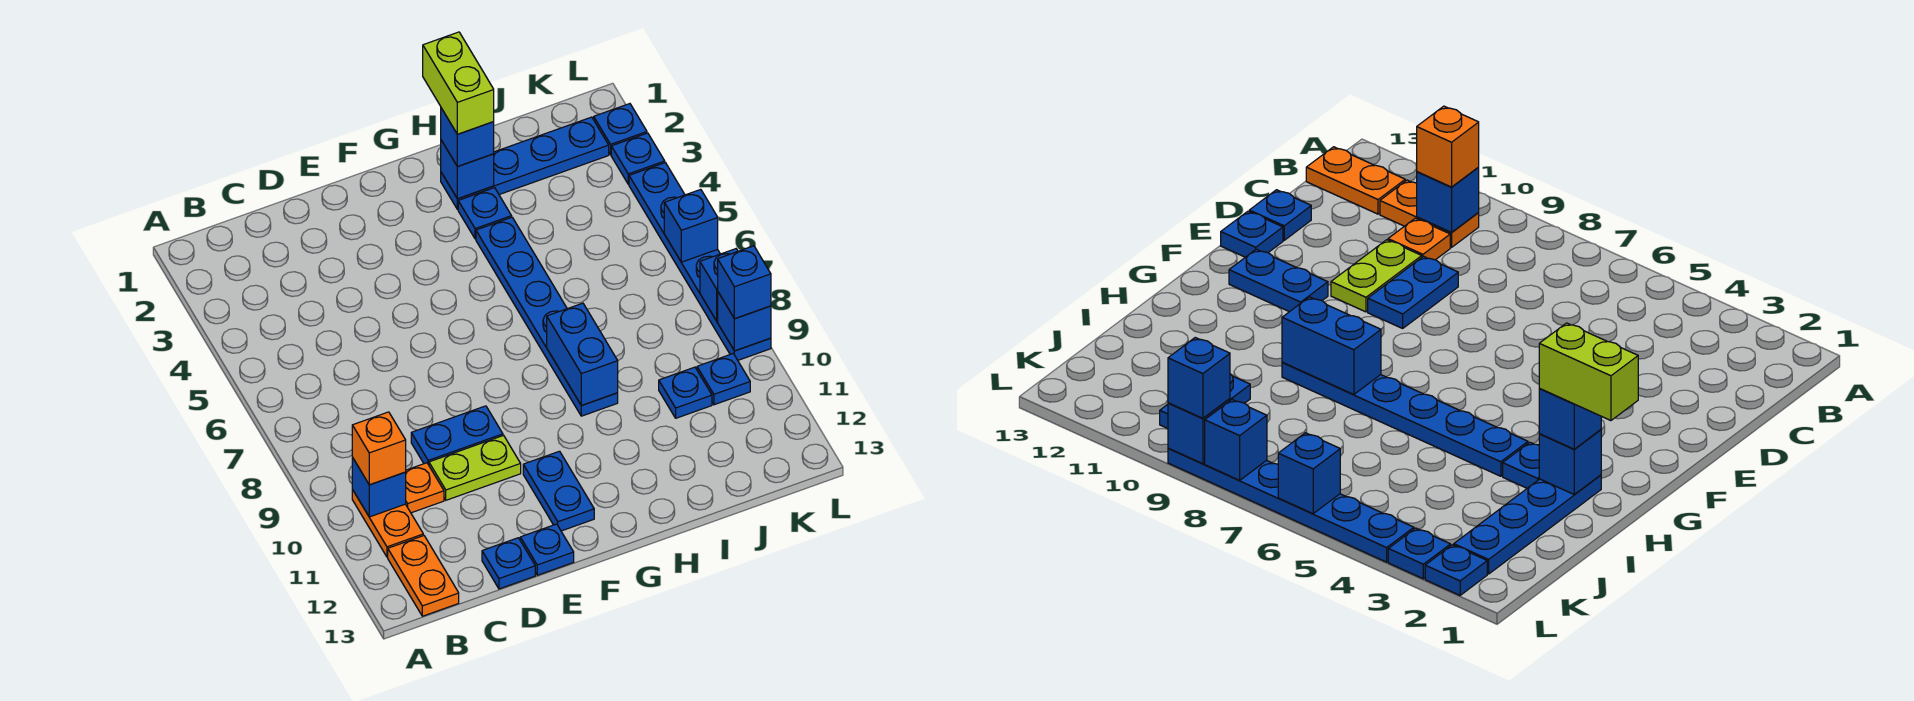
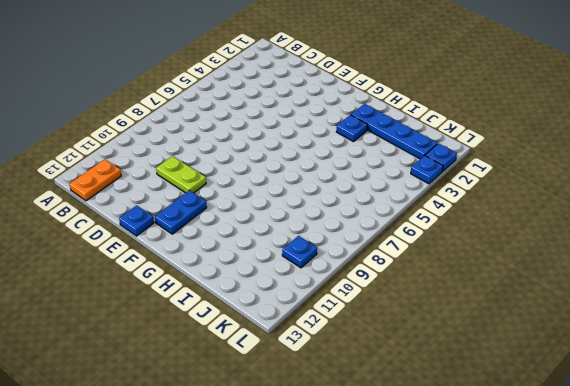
none -> orange 1x2 plate [352,490,423,557]
none -> orange 1x1 plate [406,463,444,513]
none -> blue 1x2 plate [411,406,503,465]

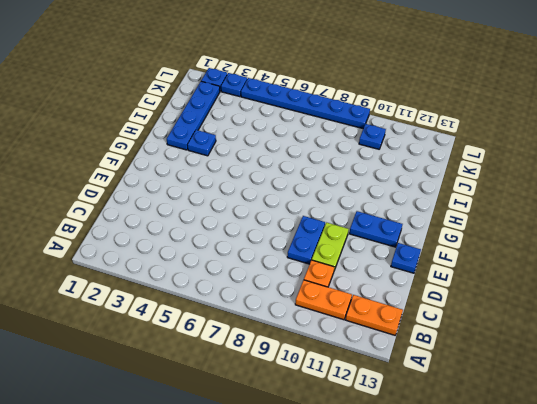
none -> blue 1x1 plate [482,538,535,589]
none -> blue 1x6 plate [476,217,618,416]
none -> blue 1x1 plate [659,367,712,418]

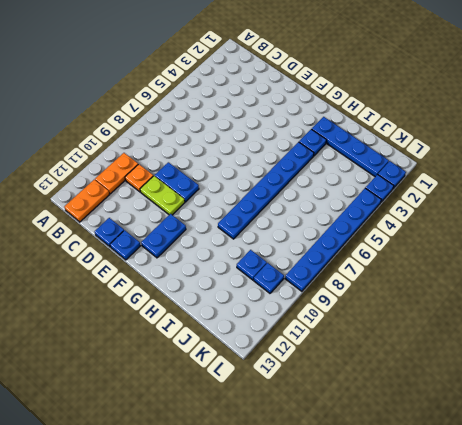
none -> blue 1x1 brick [352,457,406,517]
none -> blue 1x1 brick [441,140,494,199]
none -> blue 1x2 brick [547,303,618,406]

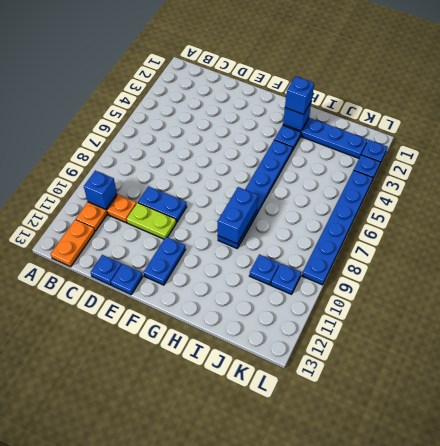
none -> blue 1x1 brick [664,189,718,262]
none -> blue 1x1 brick [700,249,738,321]
none -> blue 1x1 brick [718,292,771,351]

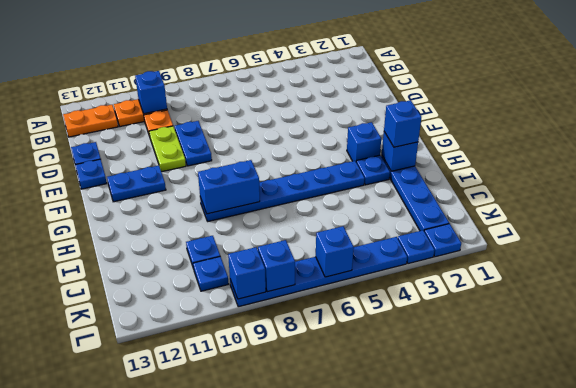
blue 1x1 brick [347,122,381,162] -> blue 1x1 brick moved to [718,246,771,319]
none -> orange 1x1 brick [352,412,406,485]
none -> lime 1x2 brick [423,32,494,134]

